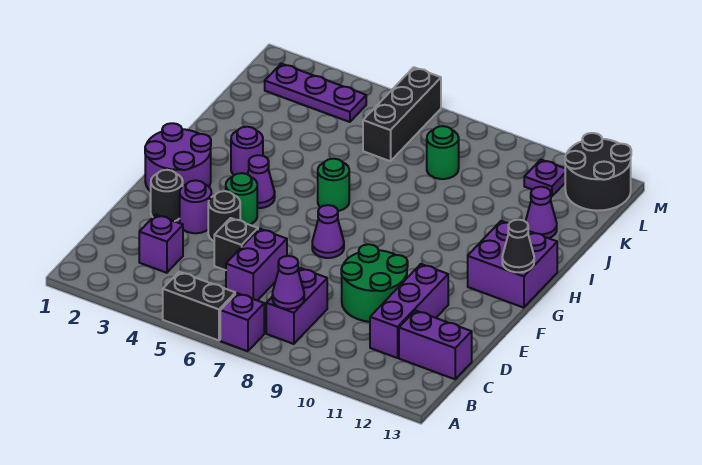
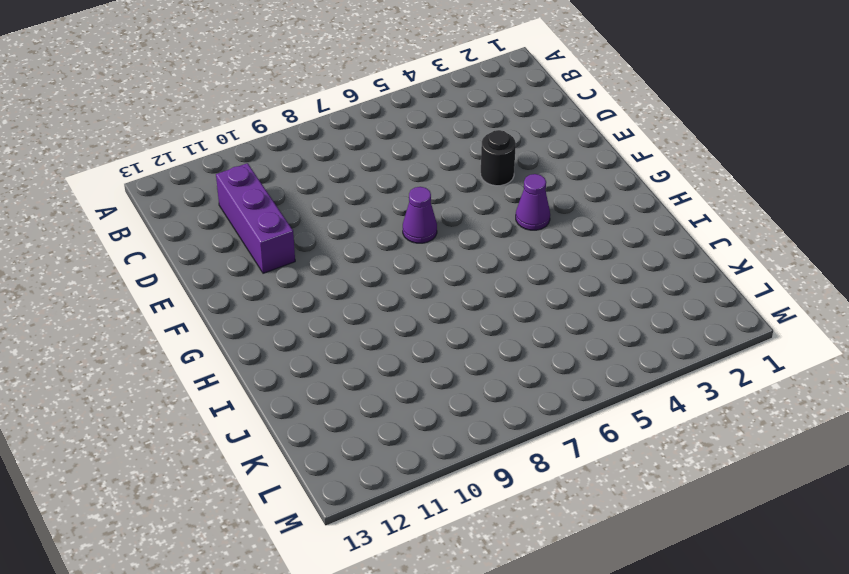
none -> black 1x2 brick [163,272,235,341]
none -> purple 1x1 brick [220,293,264,351]
none -> purple 1x2 brick [266,268,327,344]

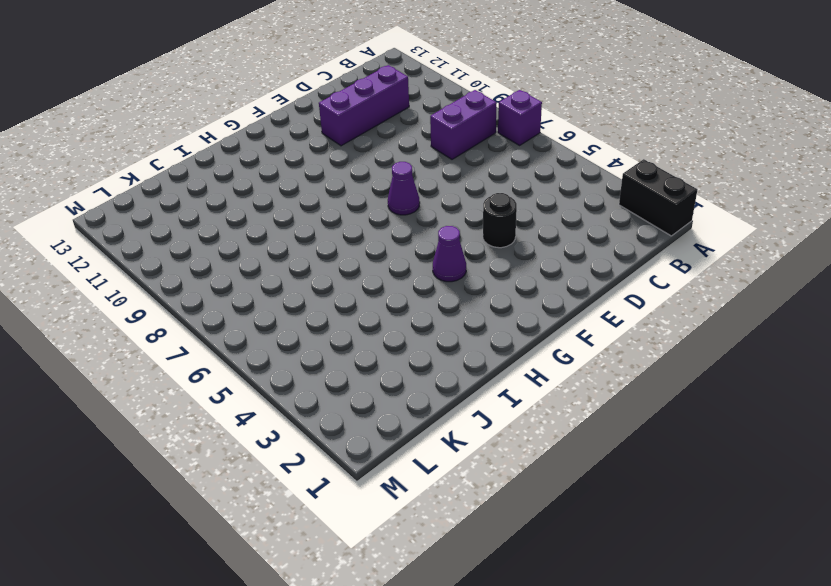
black 1x2 brick [619,159,697,236] -> black 1x2 brick moved to [163,272,235,341]
none -> purple 1x1 brick [139,215,183,273]
none -> purple 1x2 brick [226,229,287,301]
none -> purple 1x2 brick [399,311,472,379]

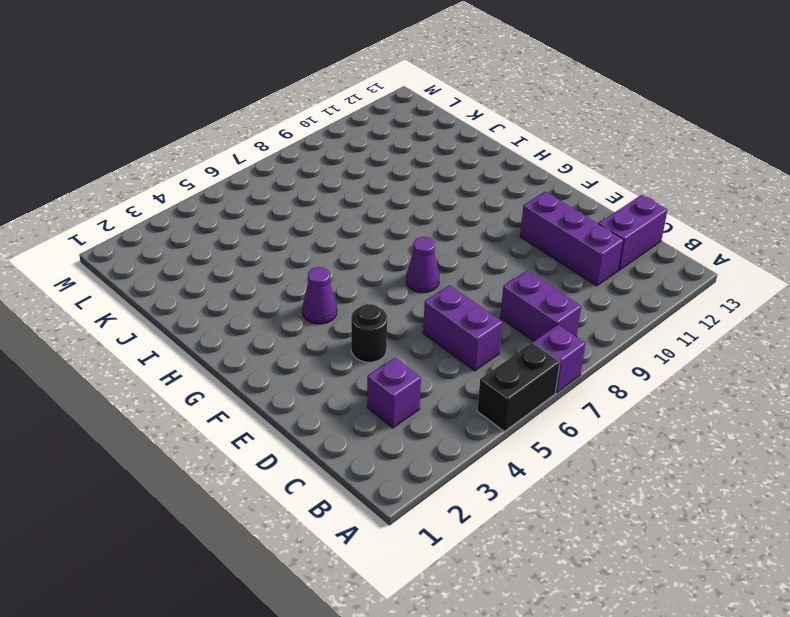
none -> black 1x1 brick [214,218,258,270]
none -> green 2x2 round brick [341,244,408,322]
none -> black 1x1 round brick [151,170,183,221]

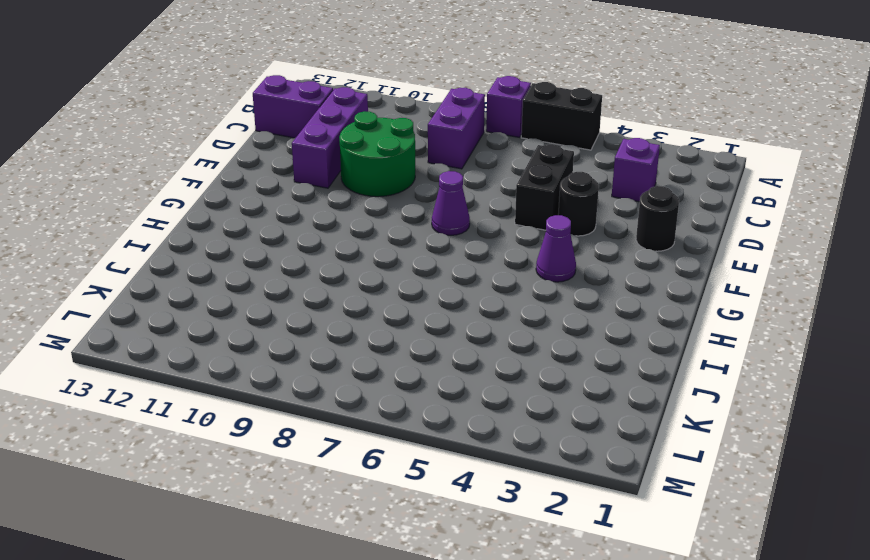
black 1x2 brick [515,144,574,230] -> black 1x1 brick [214,218,258,270]
none -> purple 1x2 brick [226,229,287,301]
none -> purple 1x1 round brick [180,180,211,233]
none -> purple 2x2 round brick [145,123,211,192]

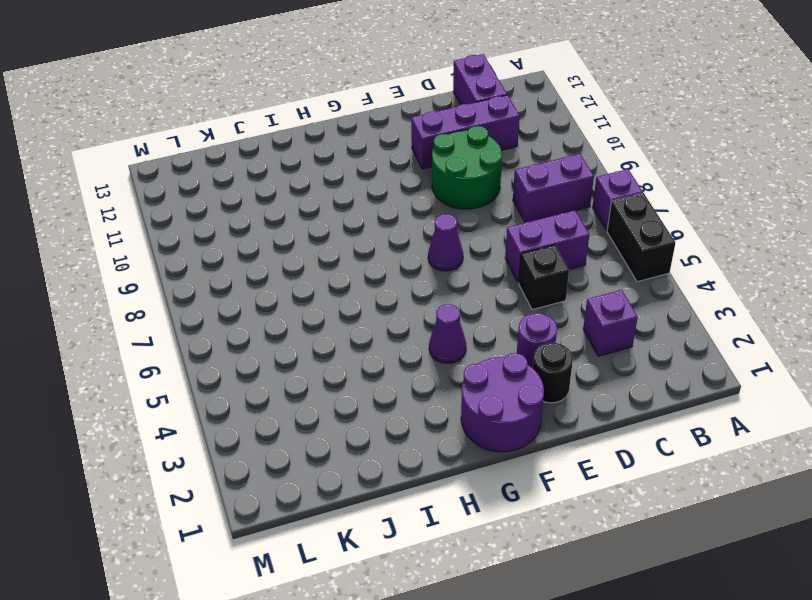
none -> black 1x1 round brick [208,191,240,241]
none -> green 1x1 round brick [226,173,257,225]
none -> purple 2x2 brick [468,221,557,308]

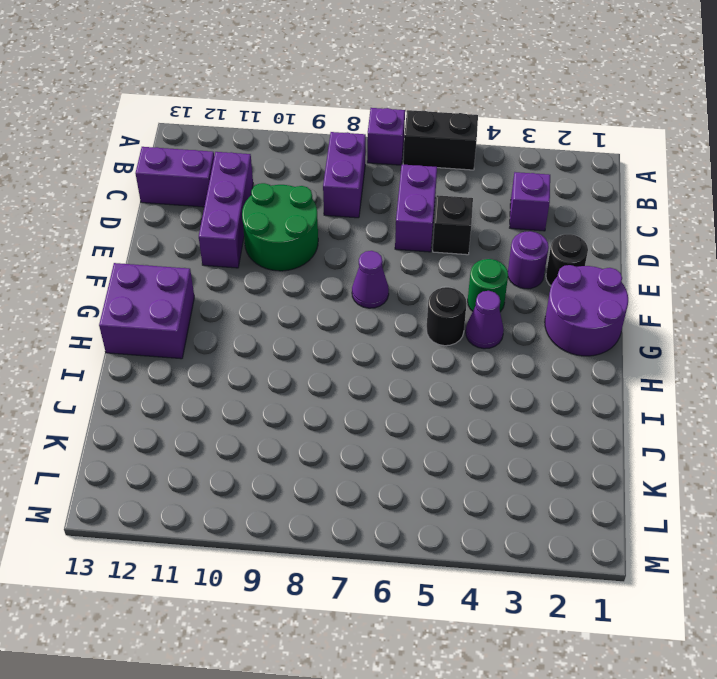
black 1x1 round brick [426,287,467,346] -> black 1x1 round brick moved to [208,191,240,241]
none -> purple 1x1 round brick [231,127,263,175]
none -> green 1x1 round brick [318,159,349,211]
none -> purple 1x1 cone [525,187,557,238]

